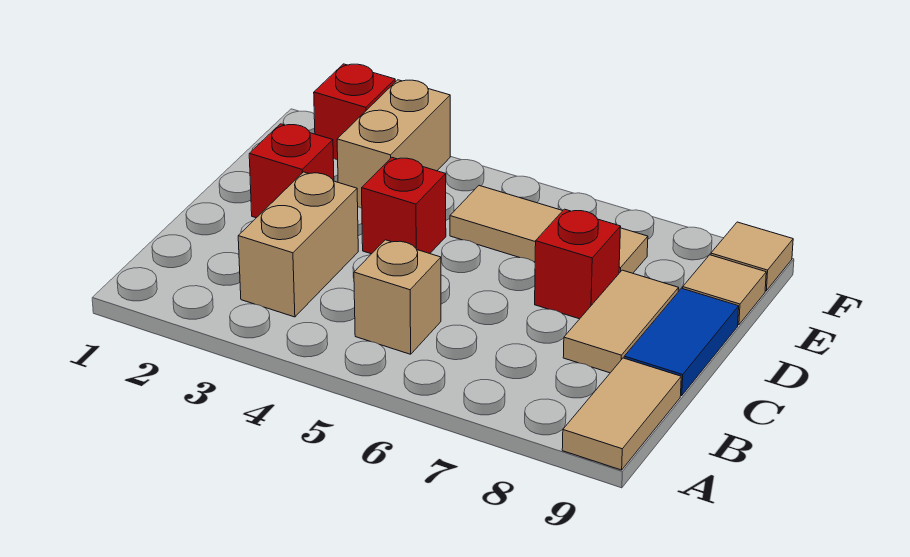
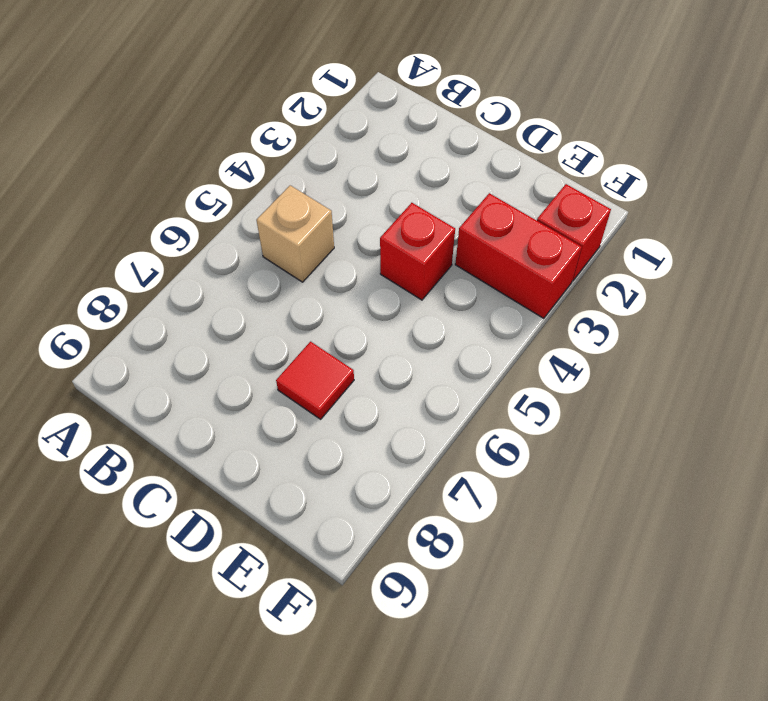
red 1x1 tile [276,342,354,419] -> red 1x1 brick [535,209,621,319]
red 1x2 brick [455,193,581,318] -> tan 1x2 brick [337,80,450,208]
none -> tan 1x2 tile [562,358,681,470]
none -> tan 1x2 brick [238,172,358,317]
none -> tan 1x2 tile [563,270,679,373]

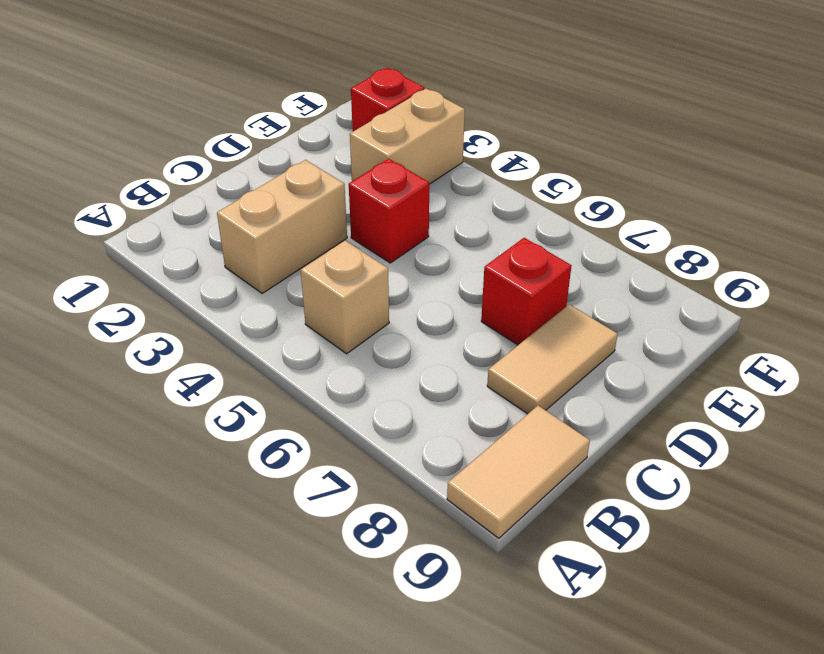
none -> blue 1x2 tile [624,288,739,396]
none -> red 1x1 brick [249,124,334,218]
none -> tan 1x3 tile [450,186,648,273]

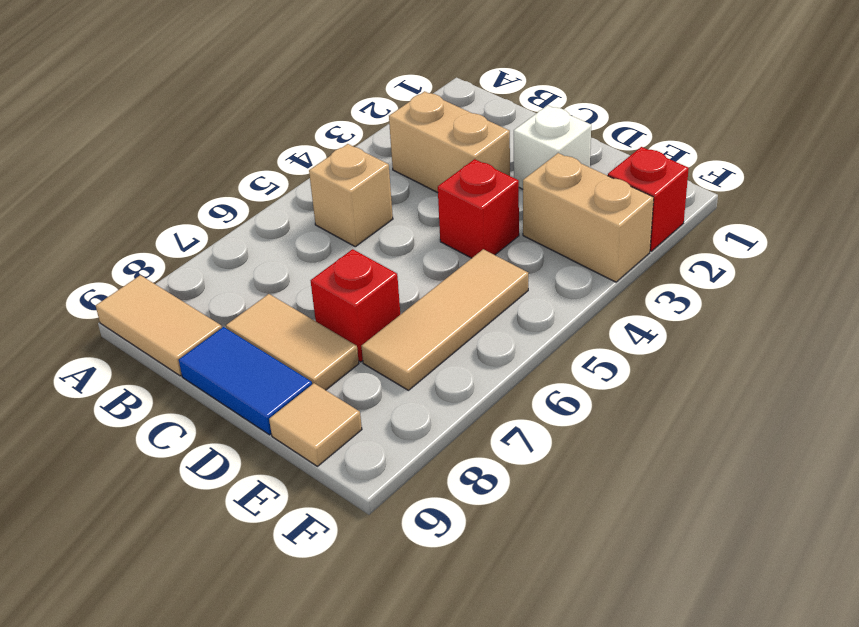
white 1x1 brick [514,105,591,189] -> red 1x1 brick [249,124,334,218]
none -> tan 1x1 tile [711,222,793,291]

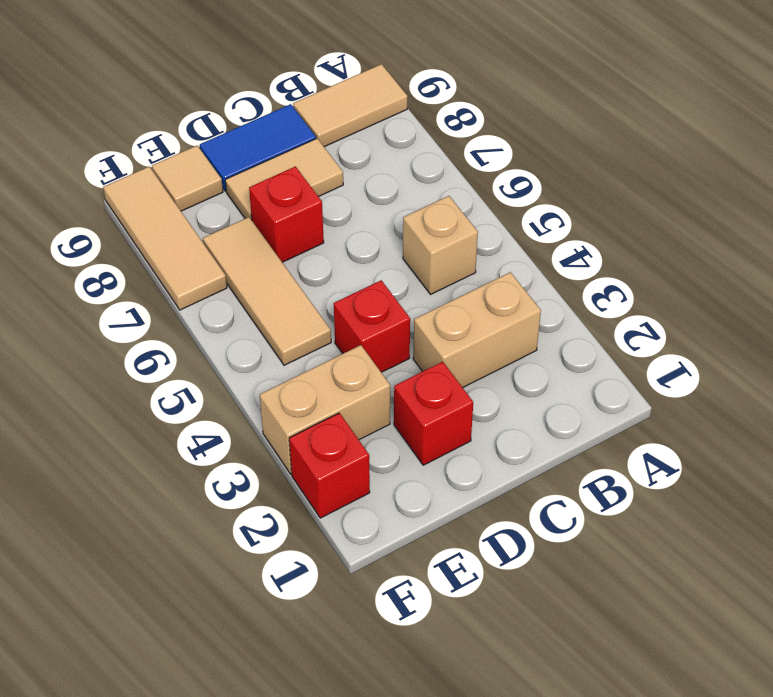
tan 1x3 tile [103,167,227,310] -> tan 1x1 tile [711,222,793,291]

